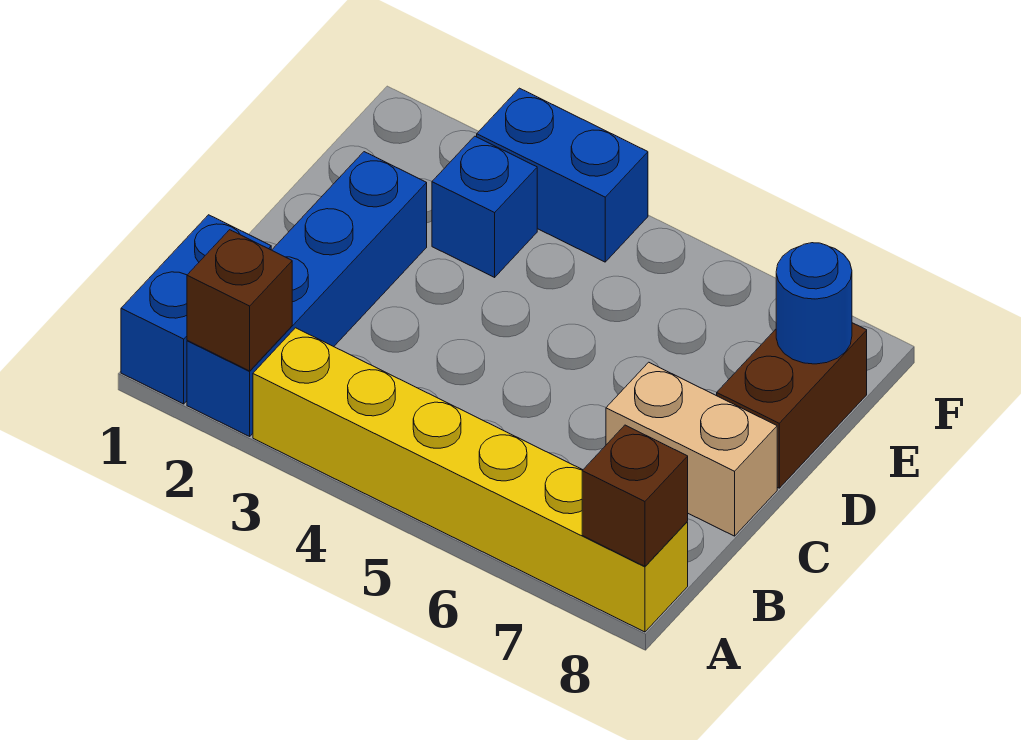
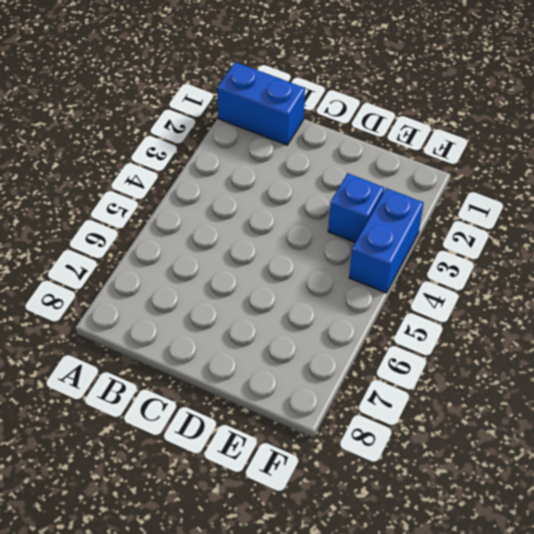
none -> blue 1x4 brick [187,152,427,436]
none -> yellow 1x6 brick [253,328,688,632]

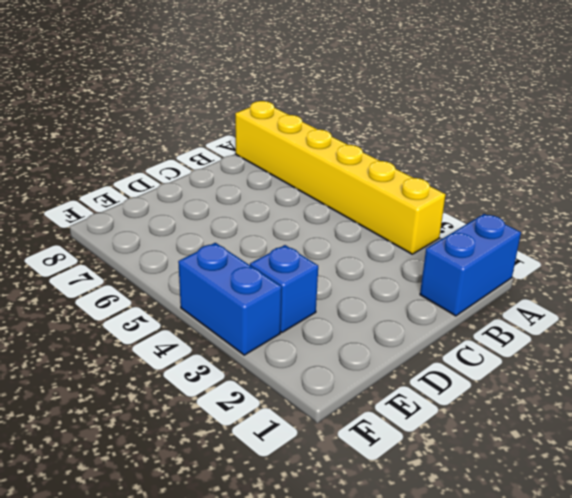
none -> blue 1x4 brick [187,152,427,436]
none -> tan 1x2 brick [606,362,777,536]

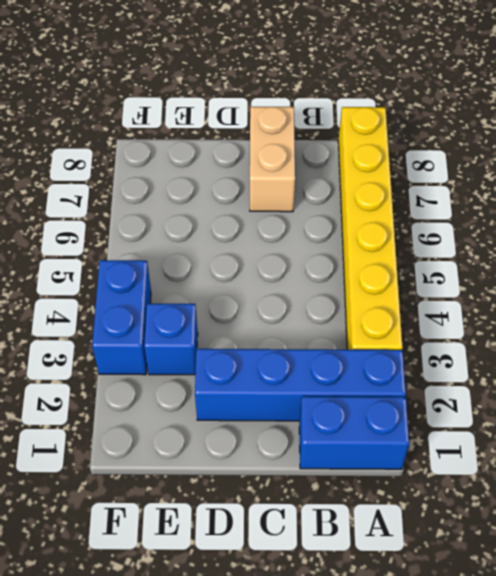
none -> brown 1x2 brick [717,323,867,488]
none -> brown 1x1 brick [187,230,292,371]

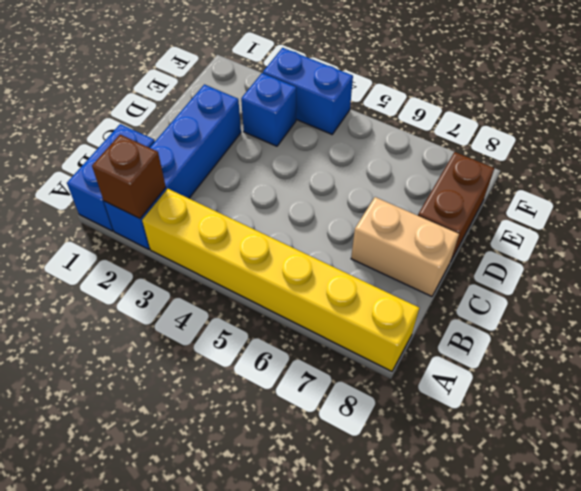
none -> brown 1x1 brick [582,425,688,566]
none -> blue 1x1 round brick [776,243,852,364]

